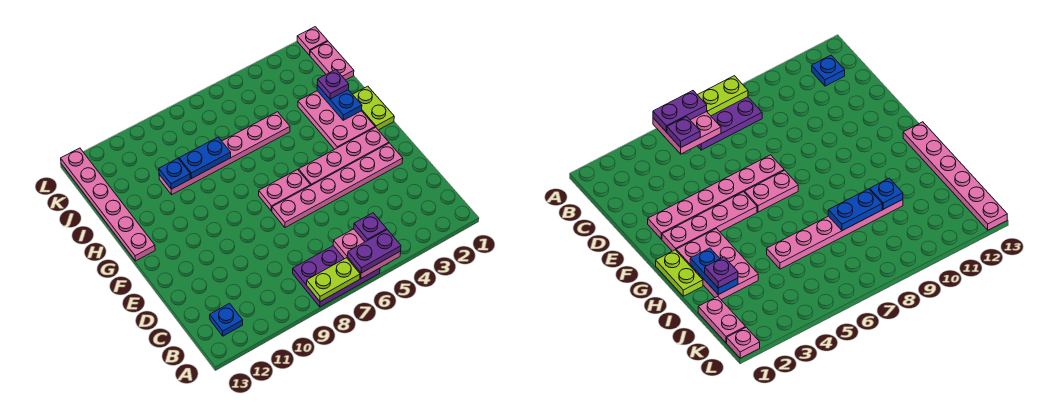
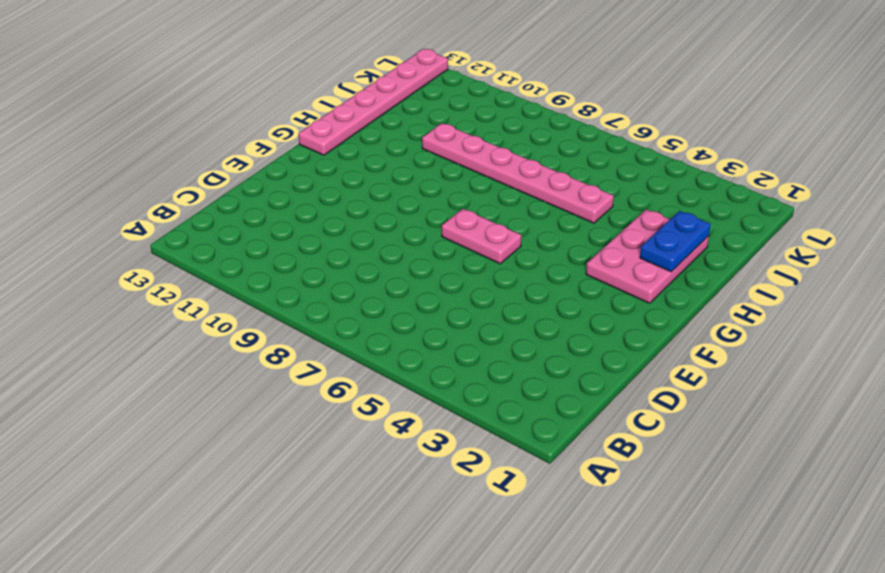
none -> purple 2x3 plate [293,246,380,307]
none -> blue 1x1 plate [210,303,243,336]
none -> pink 1x6 plate [272,143,403,228]

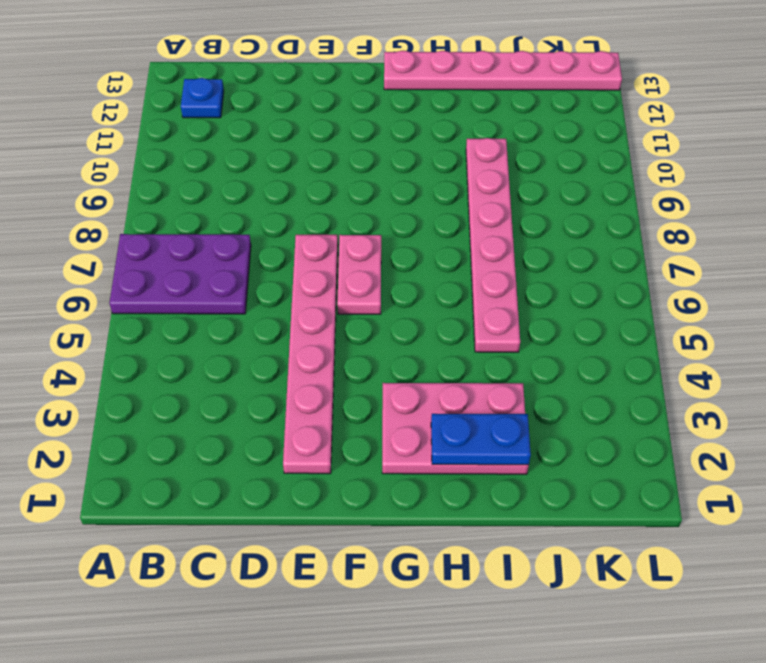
purple 2x3 plate [109,234,251,314] -> purple 2x3 plate turned to [293,246,380,307]
none -> pink 1x4 plate [299,127,389,186]
none -> lime 1x2 plate [353,86,394,130]
none -> pink 1x2 plate [310,41,354,80]

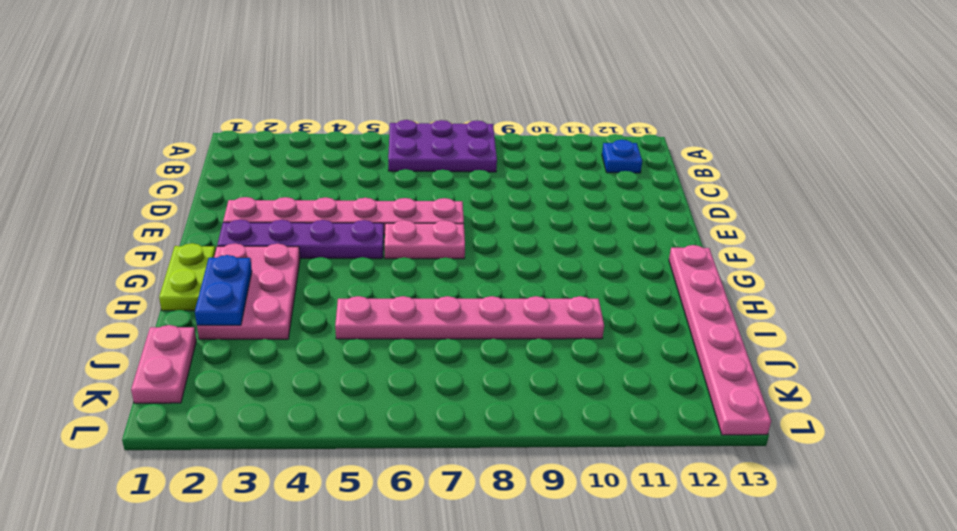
purple 1x4 plate [217,220,384,259] -> pink 1x4 plate [299,127,389,186]
none -> pink 1x1 plate [297,27,328,55]
none -> pink 2x2 plate [333,229,401,278]
none -> lime 1x2 plate [307,258,360,302]

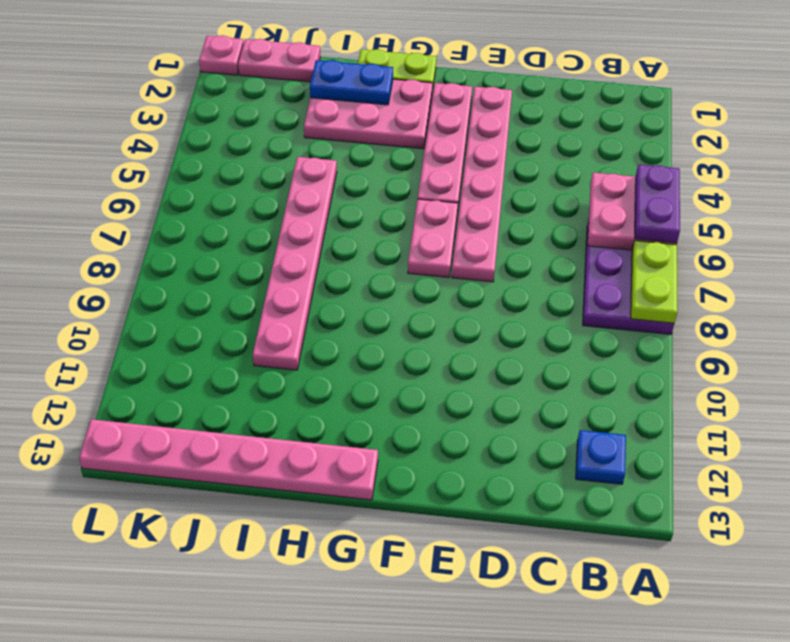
none -> blue 1x2 plate [179,137,231,178]
none -> blue 1x1 plate [159,159,191,189]
none -> purple 1x1 plate [354,213,387,242]

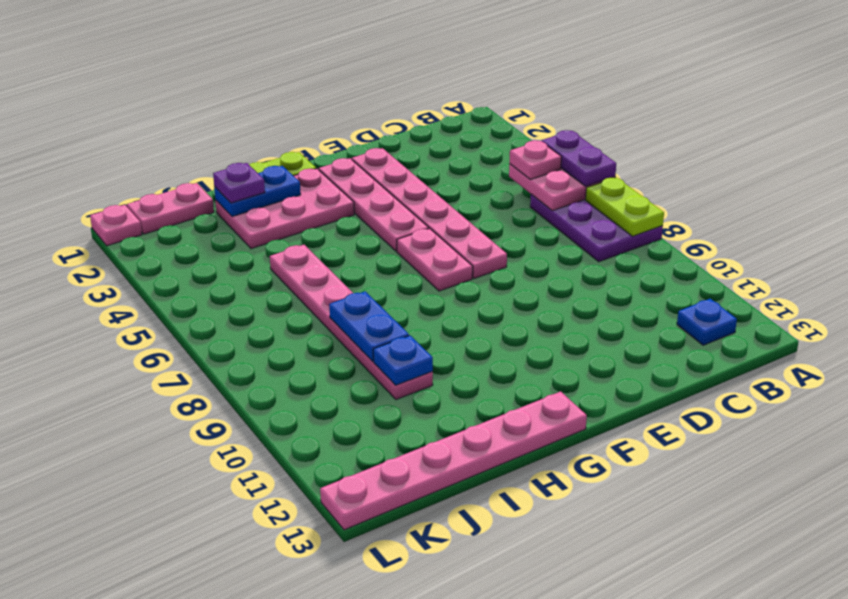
pink 1x1 plate [509,140,561,180] -> purple 1x1 plate [354,213,387,242]

